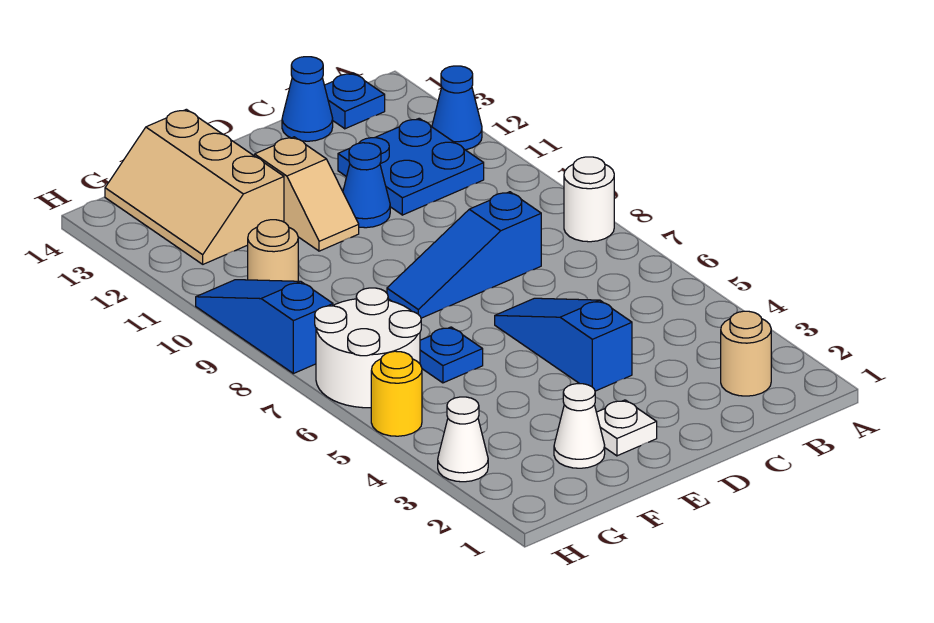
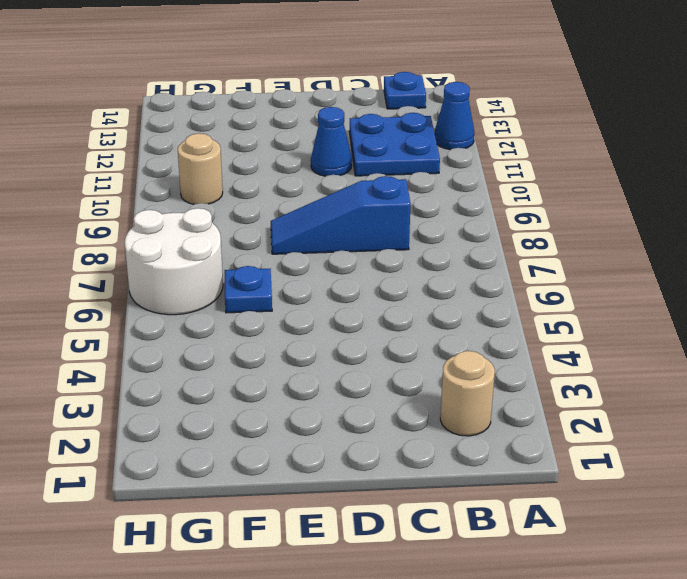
none -> white 1x1 round brick [564,157,614,242]
none -> blue 1x1 cone [282,57,333,141]
none -> blue 1x3 slope [495,298,632,391]

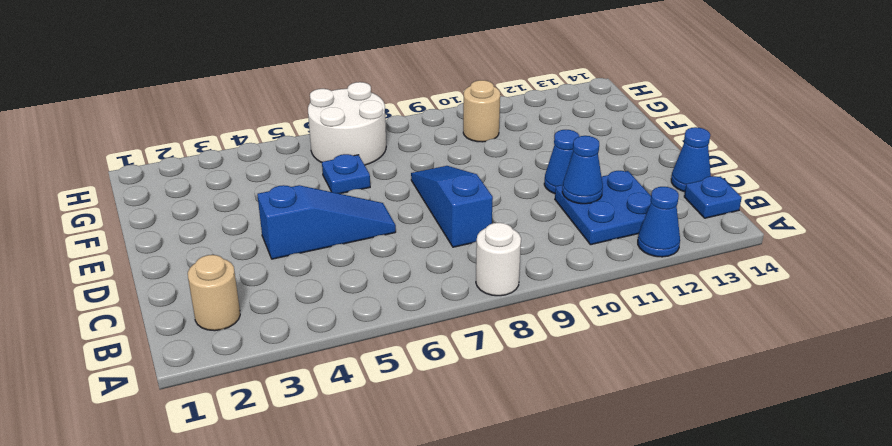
blue 1x1 cone [562,136,603,204] -> none
none -> white 1x1 plate [596,400,657,456]
none -> tan 1x2 slope [255,137,359,251]
none -> white 1x1 cone [554,384,605,468]

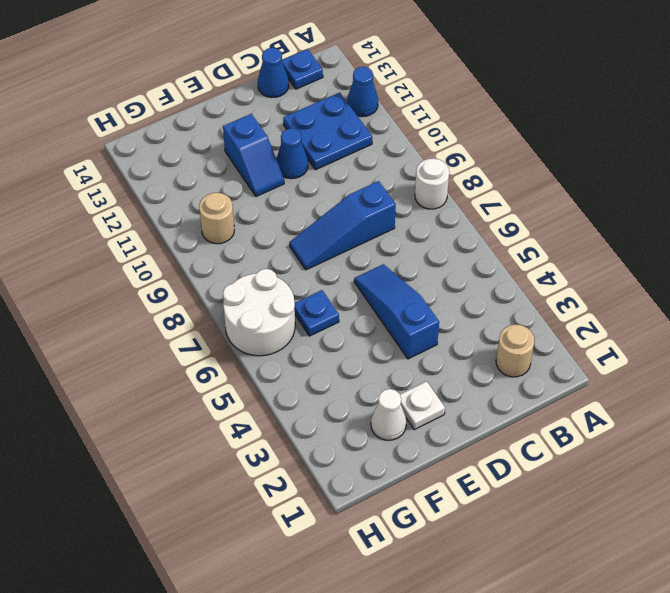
blue 1x2 slope [223,114,284,197] -> tan 1x2 slope [255,137,359,251]
none -> tan 2x3 slope [105,109,284,264]
none -> white 1x1 cone [438,397,488,482]
none -> yellow 1x1 round brick [371,351,422,436]

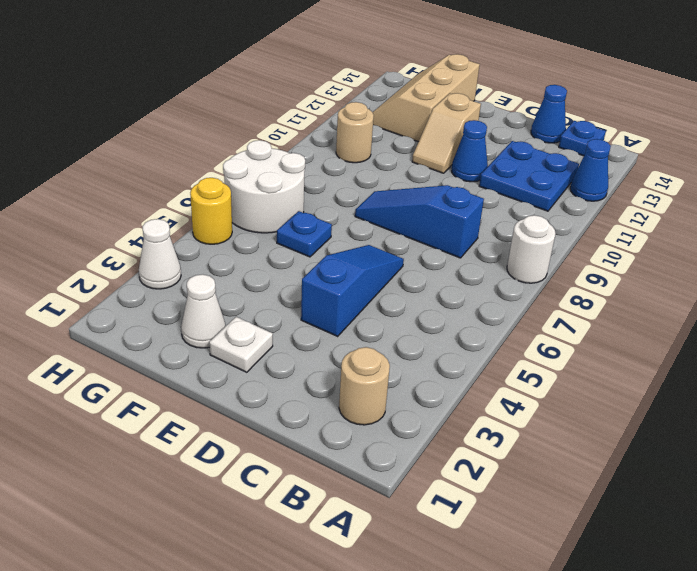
none -> blue 1x3 slope [196,280,333,374]

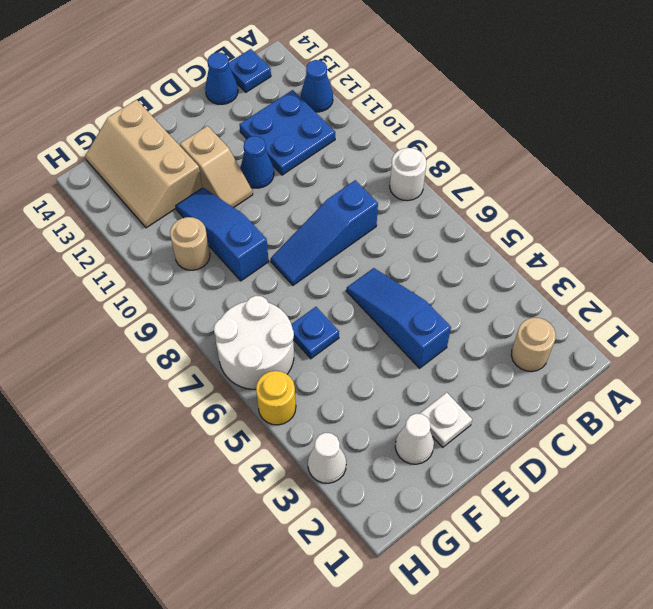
blue 1x3 slope [176,188,269,281] -> blue 1x3 slope moved to [196,280,333,374]

